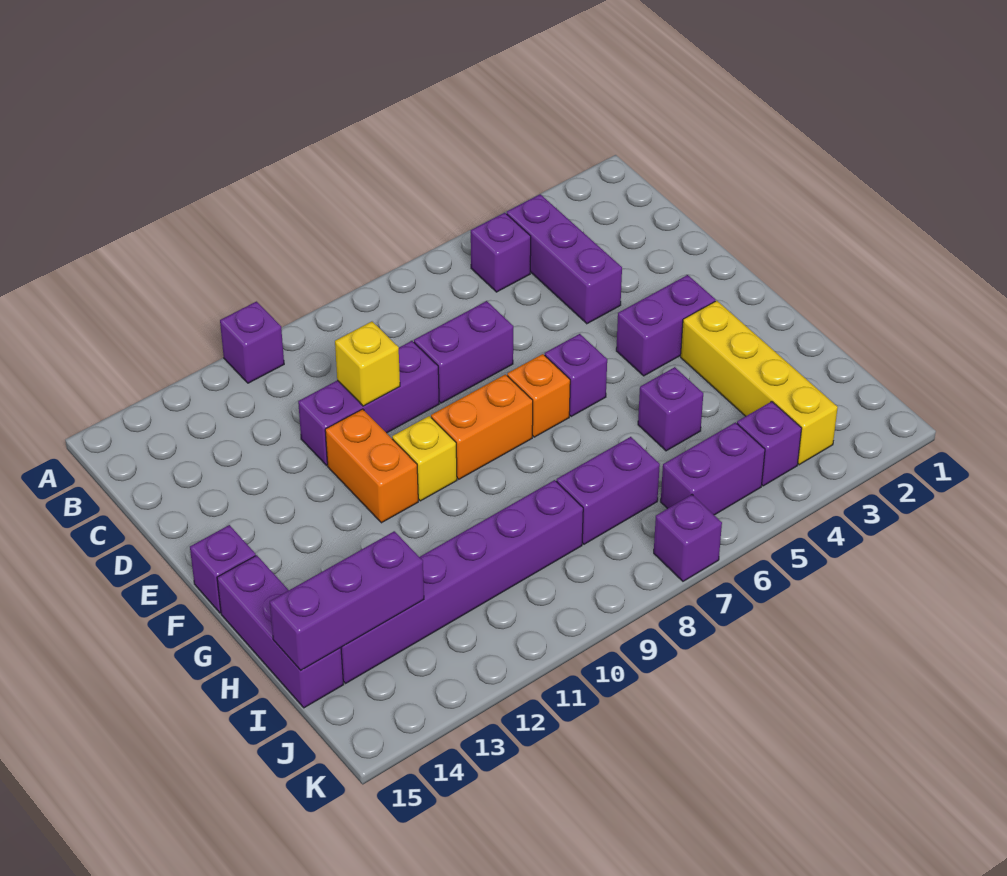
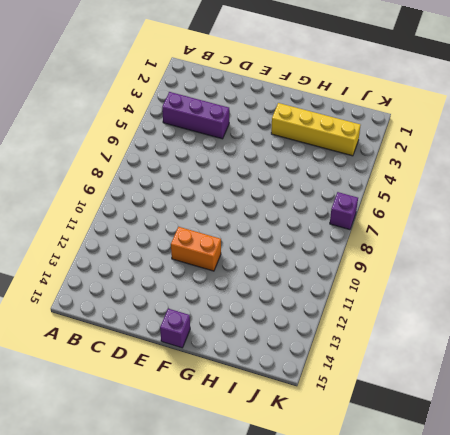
none -> purple 1x1 brick [220,302,284,383]
none -> purple 1x1 brick [471,213,531,292]
none -> purple 1x2 brick [414,301,513,403]

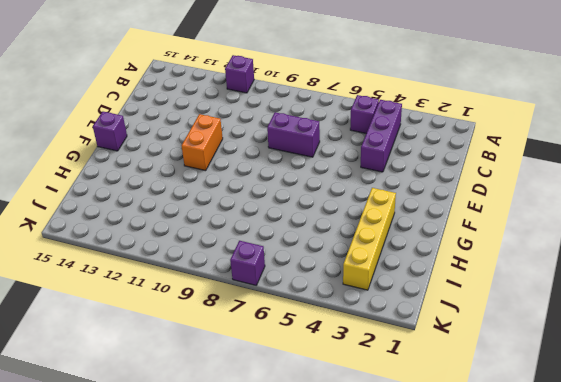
none -> purple 1x3 brick [298,341,439,465]
none -> purple 1x2 brick [616,275,715,376]
none -> purple 1x1 brick [545,334,607,417]

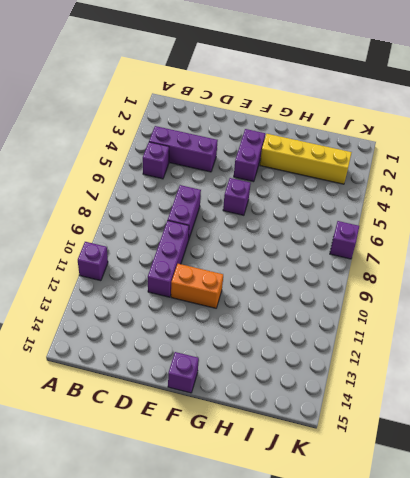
none -> orange 1x1 brick [507,354,570,437]
none -> orange 1x2 brick [431,374,533,479]
none -> yellow 1x1 brick [392,416,457,501]

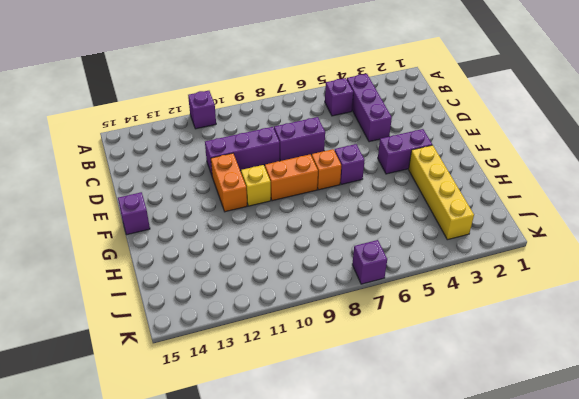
none -> purple 1x3 brick [217,555,344,708]
none -> purple 1x1 brick [638,367,703,451]
none -> purple 1x2 brick [556,437,660,544]

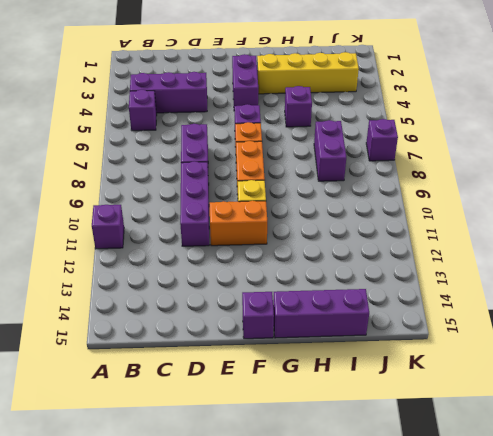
none -> purple 1x6 brick [341,480,583,683]
none -> purple 1x1 brick [737,402,802,486]
none -> purple 1x2 brick [661,422,765,515]

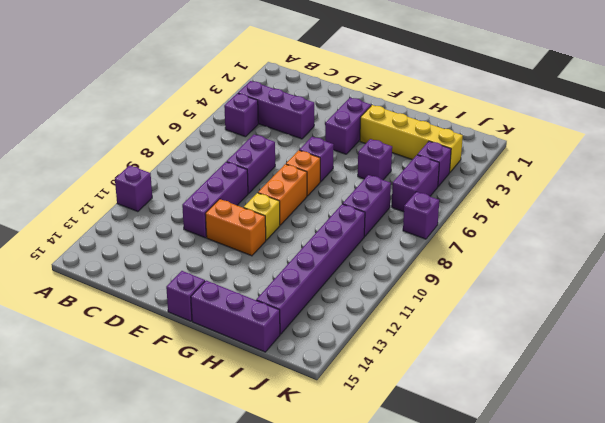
none -> yellow 1x1 brick [335,322,400,406]
none -> purple 1x3 brick [270,531,424,670]

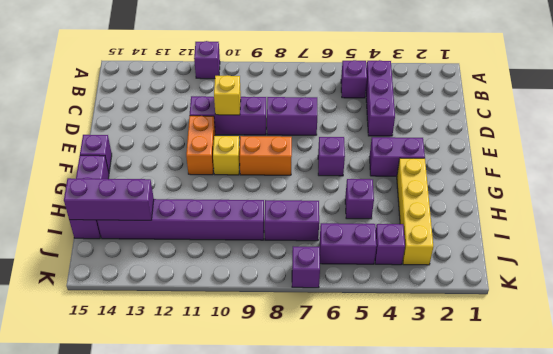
none -> orange 1x1 brick [507,354,570,437]

